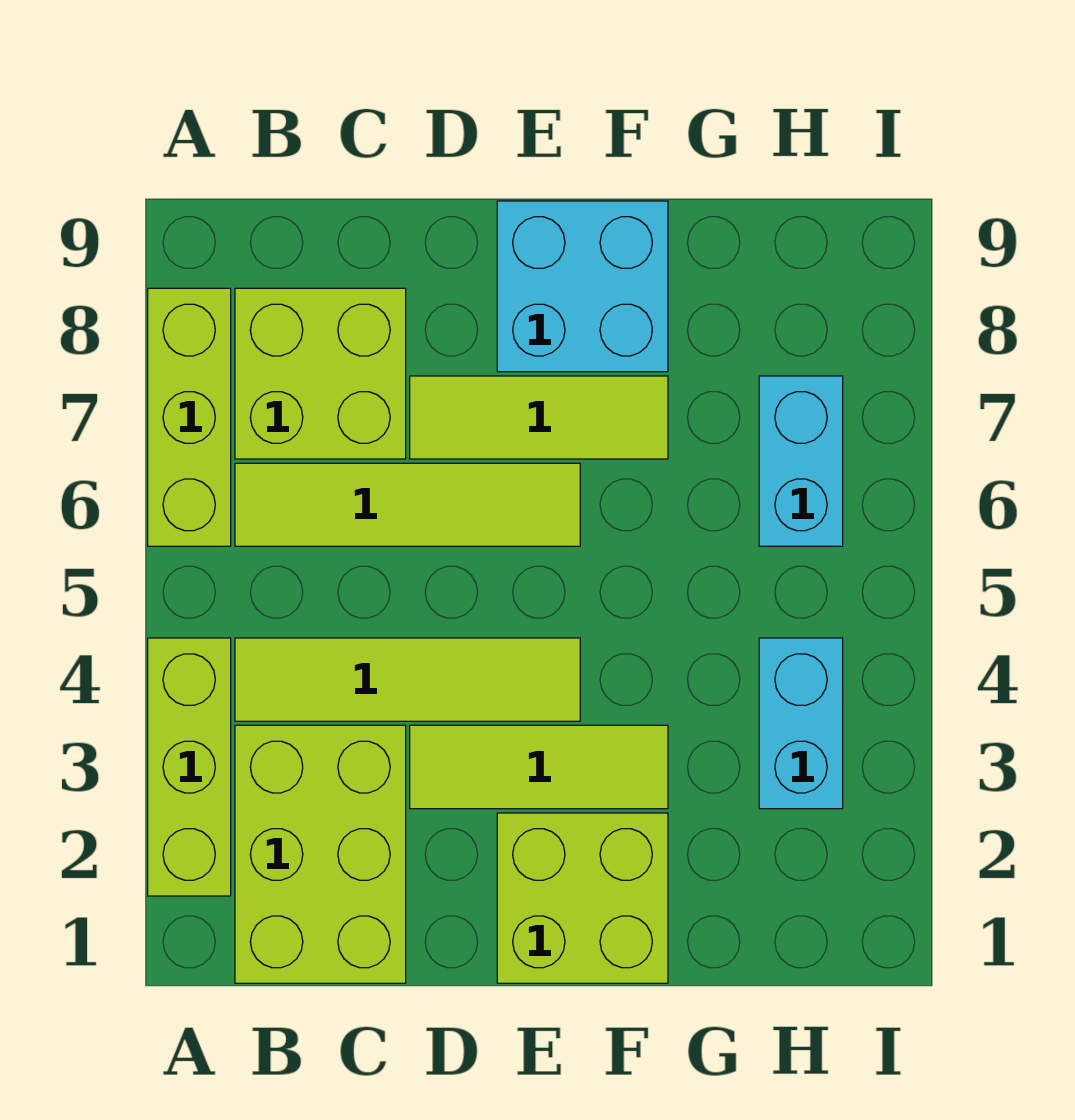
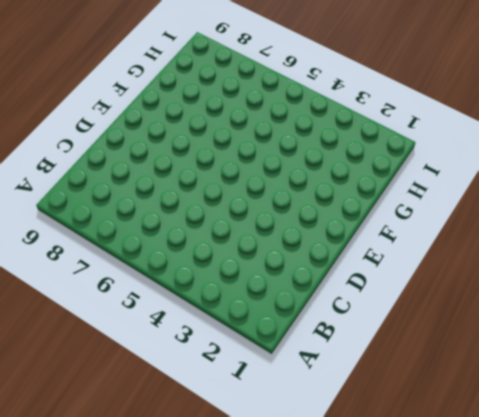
none -> lime 1x3 brick [148,638,231,896]
none -> lime 1x3 brick [148,288,231,546]
none -> lime 2x3 brick [235,725,406,983]

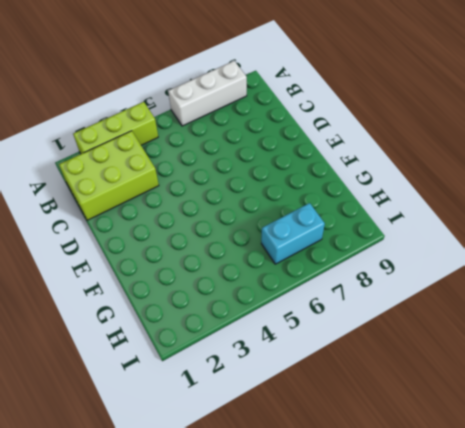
white 1x3 brick [168,61,247,126] -> lime 1x3 brick [148,288,231,546]
none -> lime 1x4 tile [235,638,580,721]
none -> lime 1x4 tile [235,463,580,546]
none -> lime 2x2 brick [235,288,406,459]

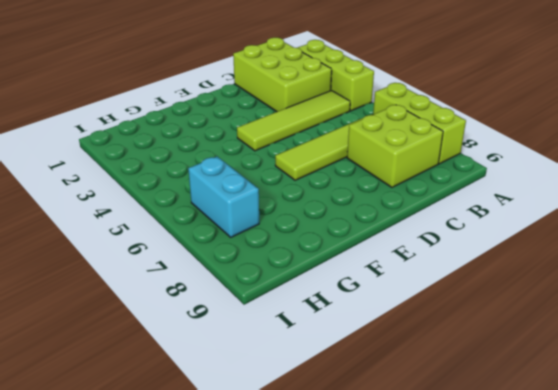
none -> lime 1x3 tile [410,725,668,809]
none -> lime 1x3 tile [410,376,668,459]
none -> lime 2x2 brick [497,813,668,983]

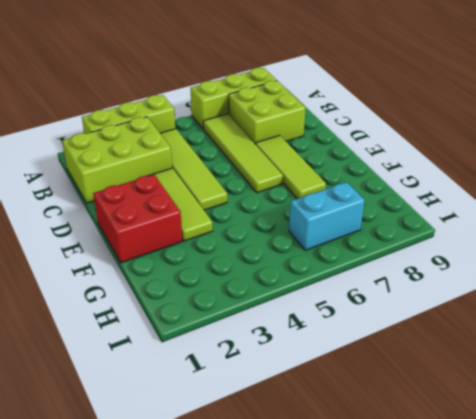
red 2x2 brick [93,175,182,263] -> lime 2x2 brick [497,813,668,983]
none -> cyan 2x2 brick [497,201,668,372]
none -> cyan 1x2 brick [759,638,843,809]

